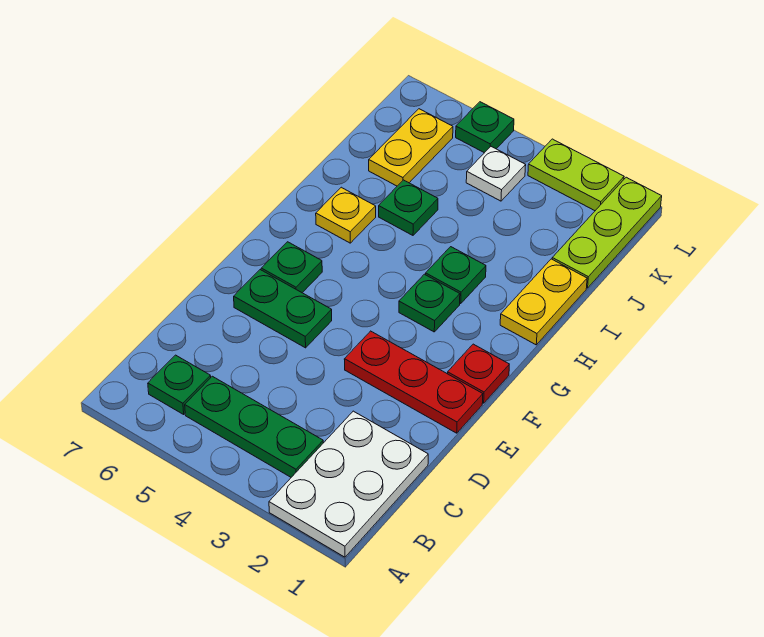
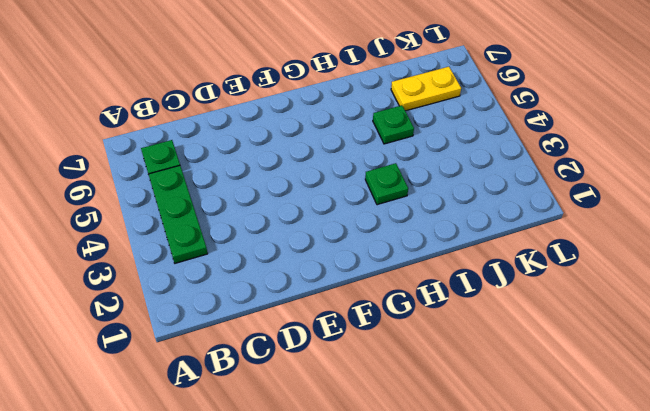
none -> white 2x3 plate [269,411,428,557]
none -> red 1x3 plate [344,331,483,433]
none -> green 1x2 plate [234,270,332,348]

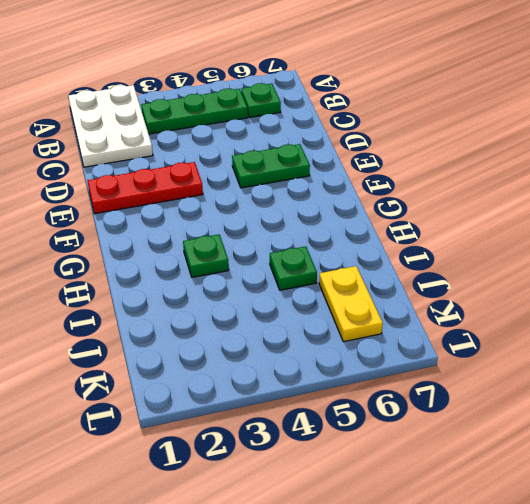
none -> red 1x1 plate [448,344,509,403]
none -> green 1x1 plate [261,242,322,293]
none -> green 1x1 plate [399,274,460,332]

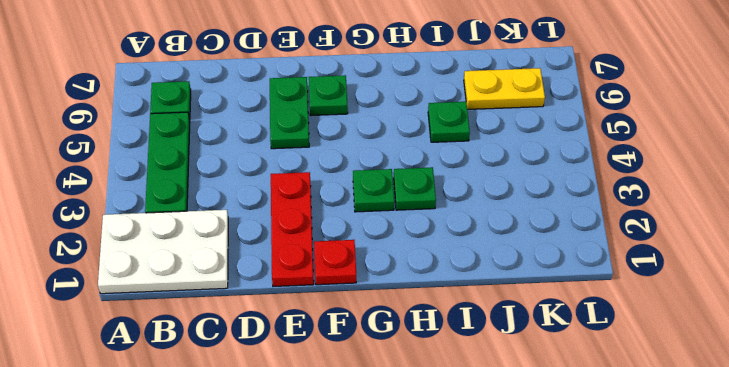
none -> yellow 1x2 plate [500,259,587,345]
none -> yellow 1x1 plate [316,187,376,243]
none -> lime 1x3 plate [552,177,662,288]

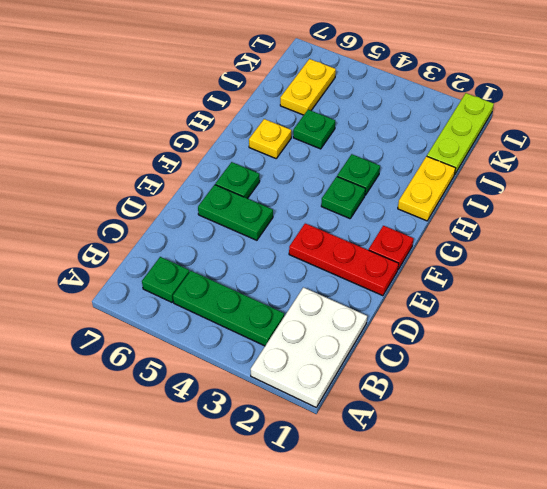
none -> white 1x1 plate [466,147,526,201]
none -> lime 1x2 plate [528,139,624,211]
none -> green 1x1 plate [456,102,514,153]

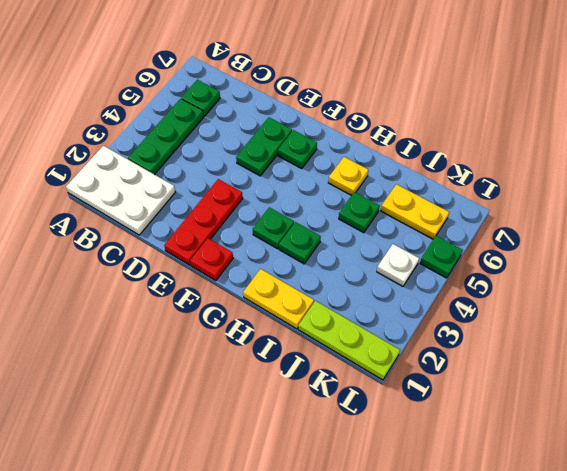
none -> lime 1x2 plate [528,139,624,211]

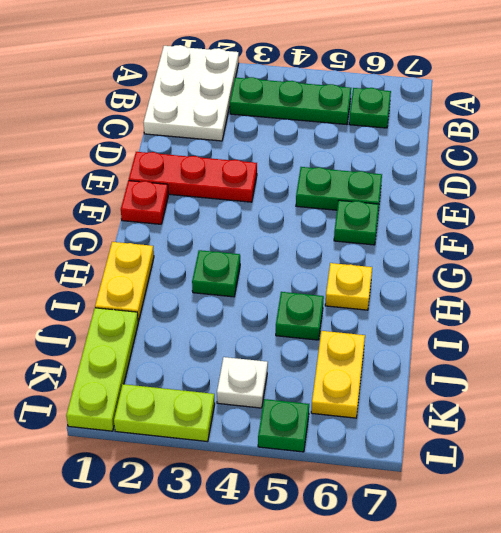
none -> green 1x1 plate [399,274,460,332]

